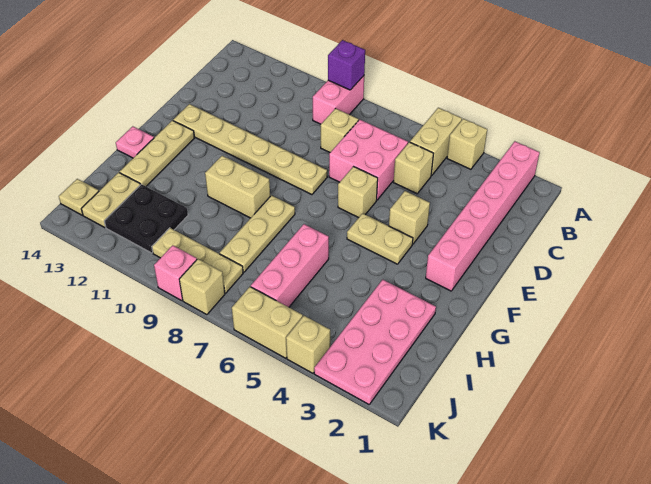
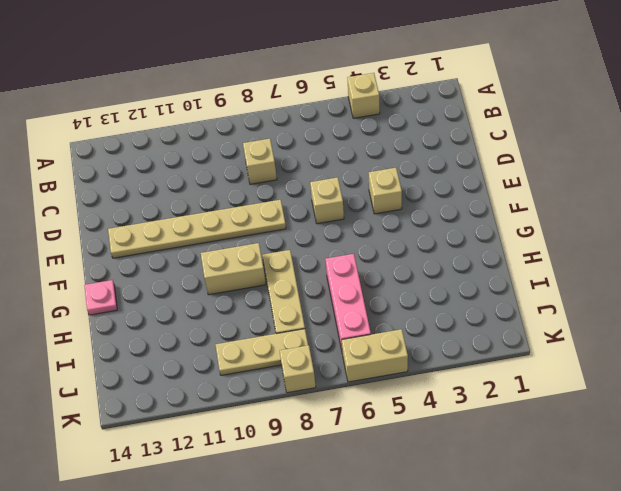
none -> pink 1x6 brick [426,141,540,291]
none -> tan 1x2 brick [410,108,462,176]
none -> pink 1x2 brick [313,76,364,124]

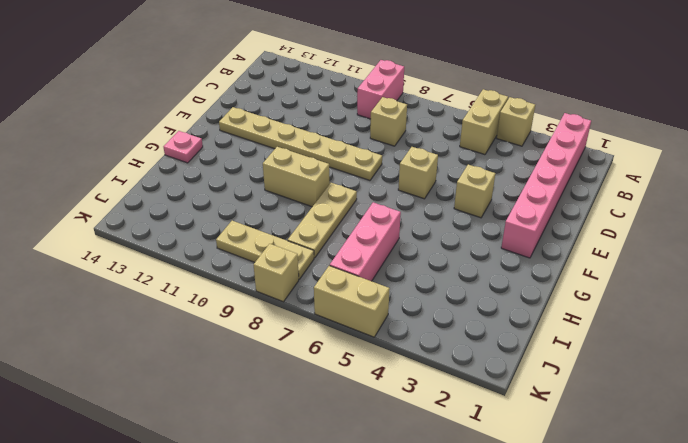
none -> tan 1x1 brick [393,142,434,194]
none -> pink 2x2 brick [329,120,408,200]
none -> tan 1x2 plate [347,213,413,264]

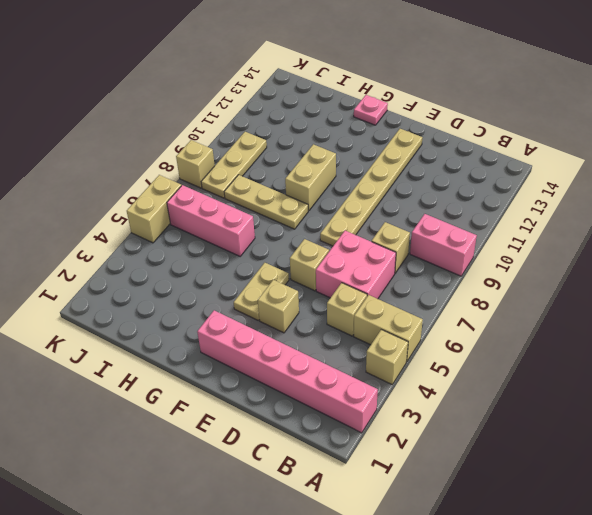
none -> tan 1x3 plate [120,121,194,186]
none -> pink 2x4 plate [314,280,436,404]
none -> black 2x2 plate [104,184,188,253]

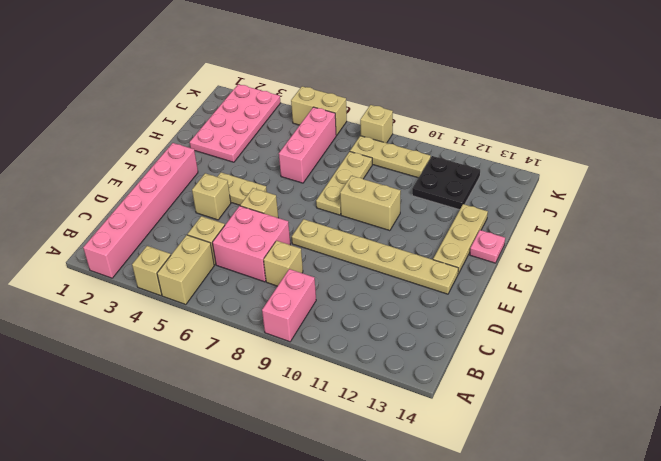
none -> tan 1x2 plate [82,172,140,228]
none -> tan 1x1 plate [59,179,99,215]
none -> tan 1x1 brick [286,316,330,373]

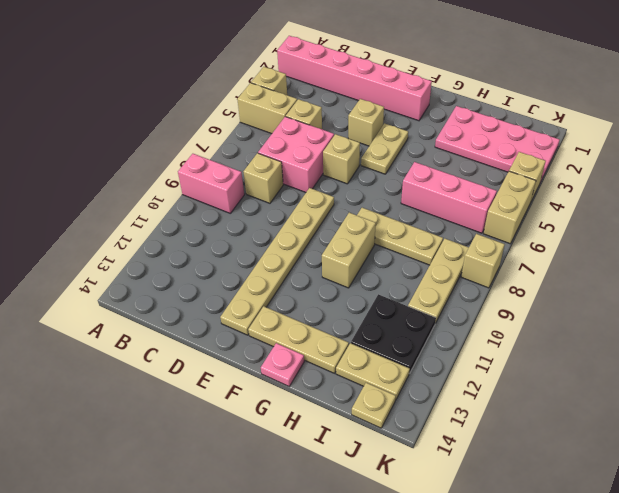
none -> pink 1x1 brick [154,245,197,301]
none -> purple 1x1 brick [328,40,365,90]

